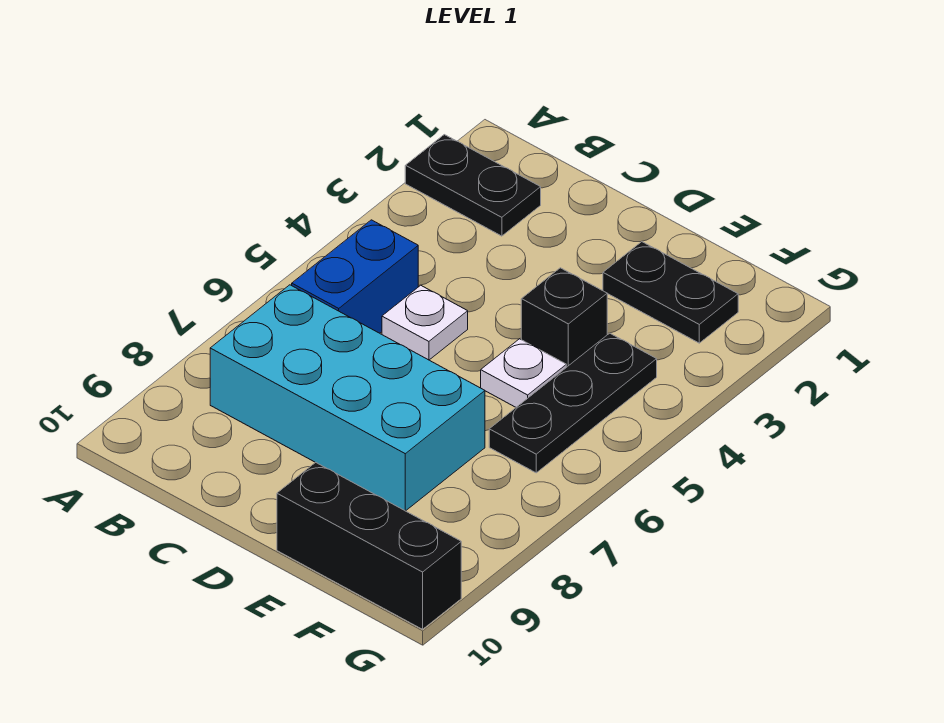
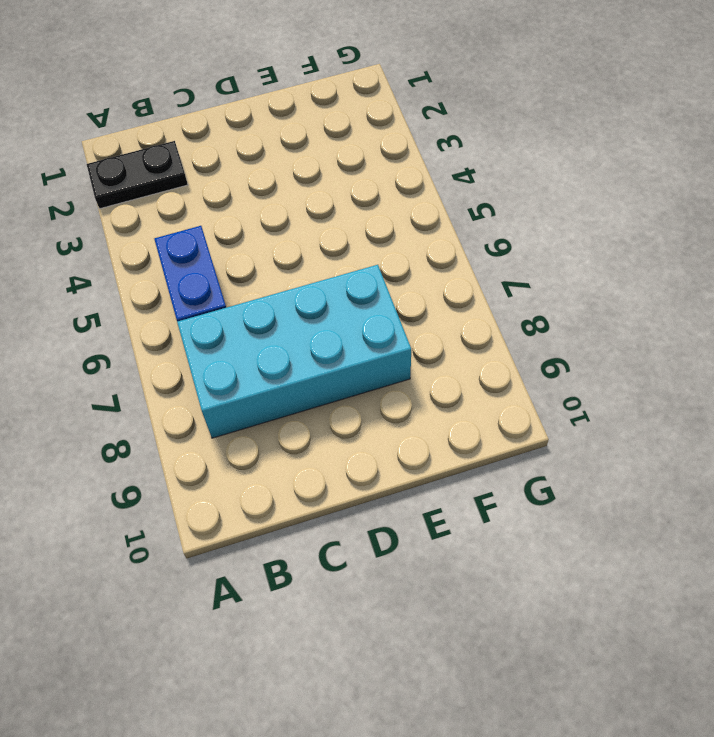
none -> white 1x1 plate [382,285,468,360]
none -> black 1x2 plate [603,242,738,343]

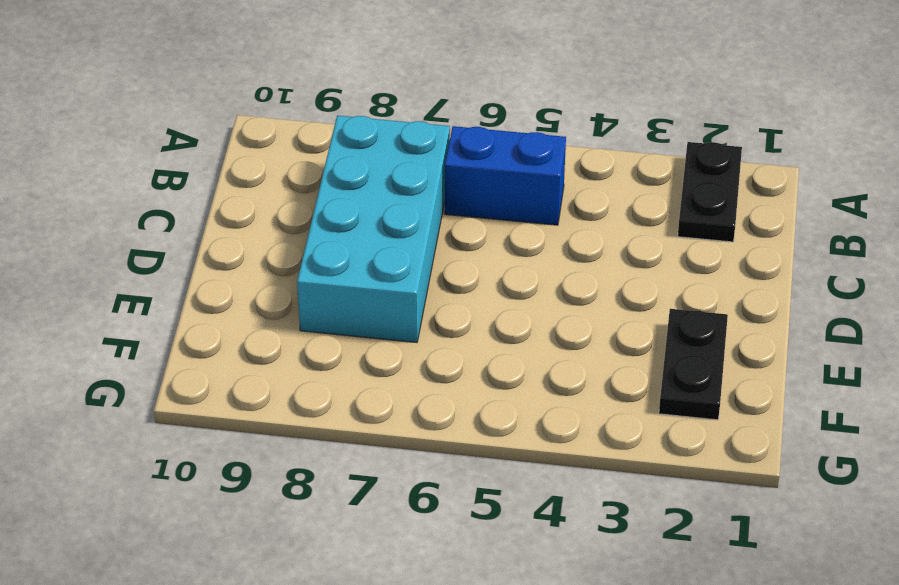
none -> white 1x1 plate [382,285,468,360]
none -> black 1x1 brick [521,268,607,367]

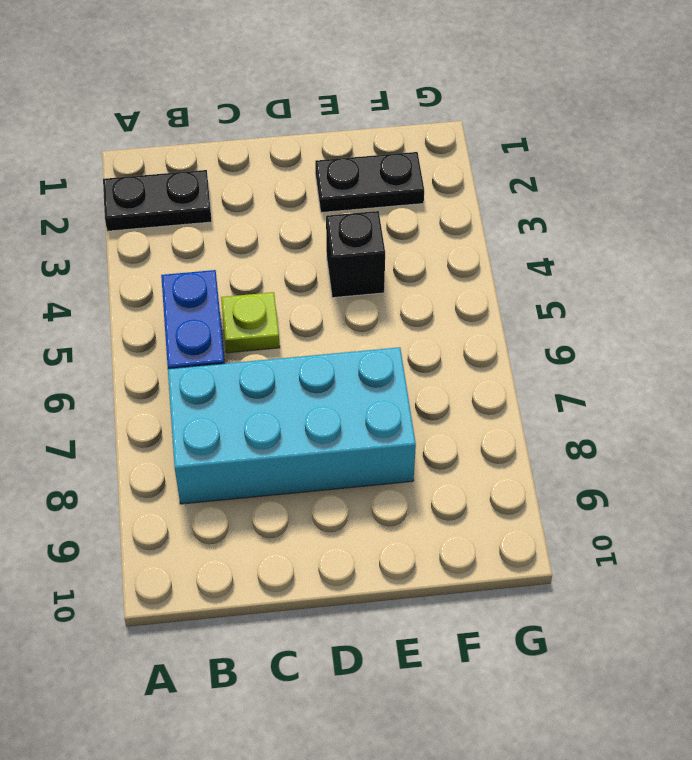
lime 1x1 plate [221,292,280,353] -> white 1x1 plate [382,285,468,360]
none -> white 1x1 plate [481,339,566,407]
none -> black 1x3 brick [277,462,461,629]

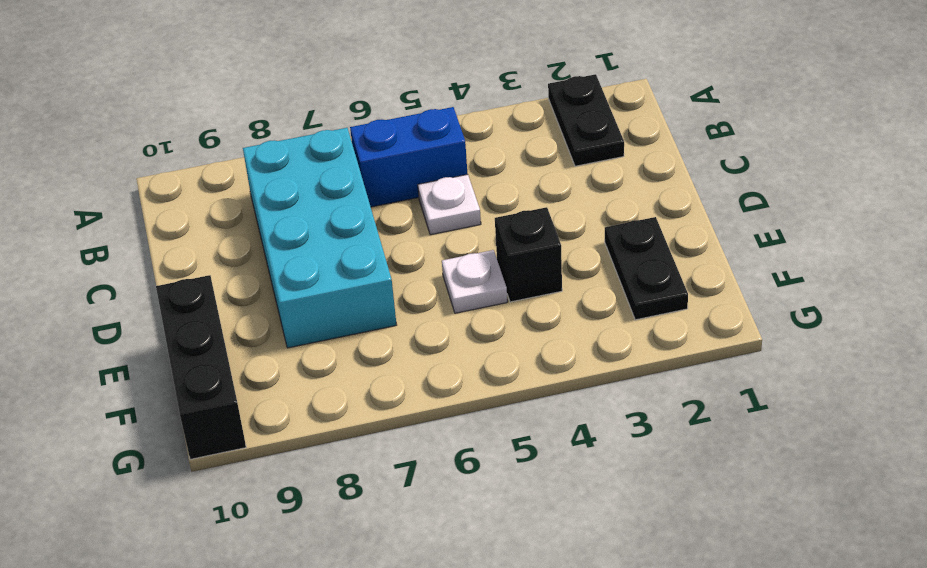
none -> black 1x3 plate [489,333,657,473]

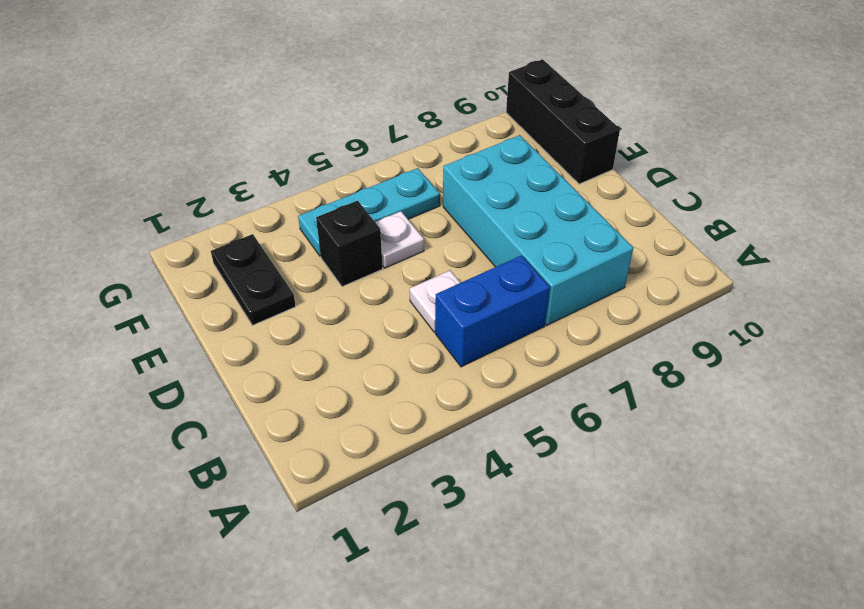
cyan 1x3 plate [298,168,440,256] -> black 1x3 plate [489,333,657,473]
none -> black 1x2 plate [405,135,541,236]

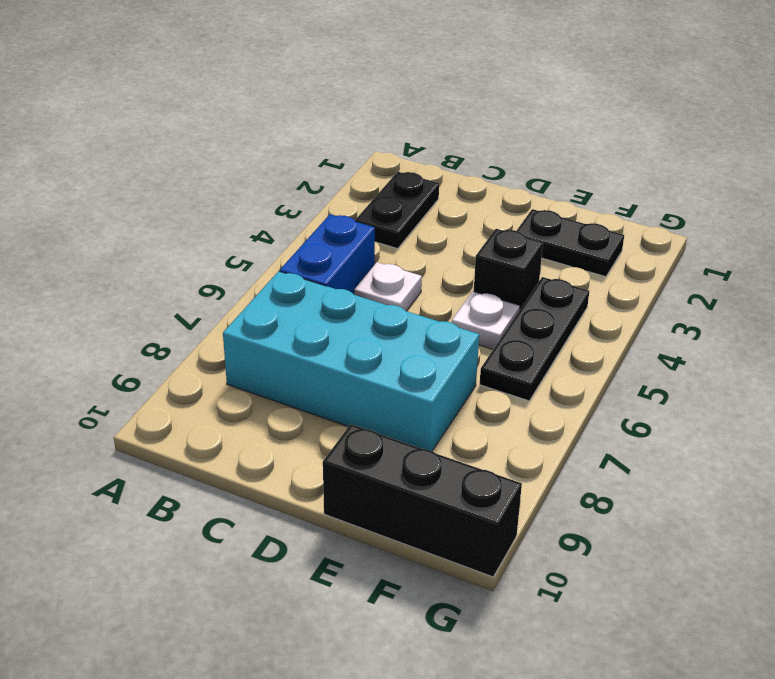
black 1x2 plate [355,172,439,249] -> black 1x2 plate turned to [405,135,541,236]

